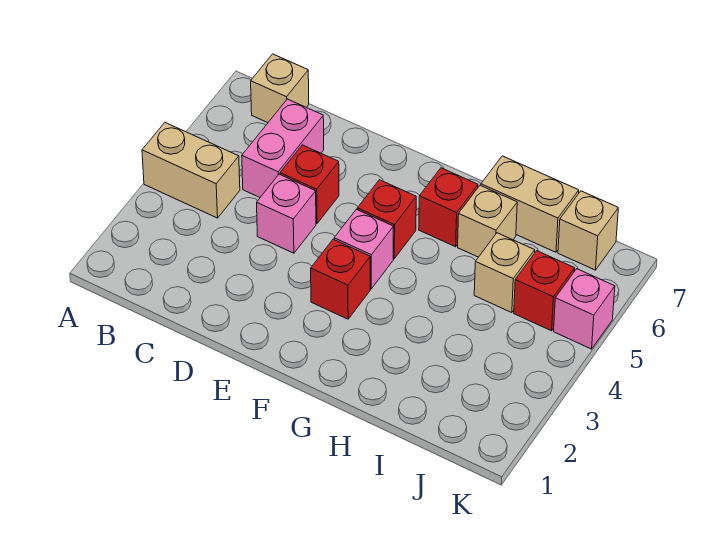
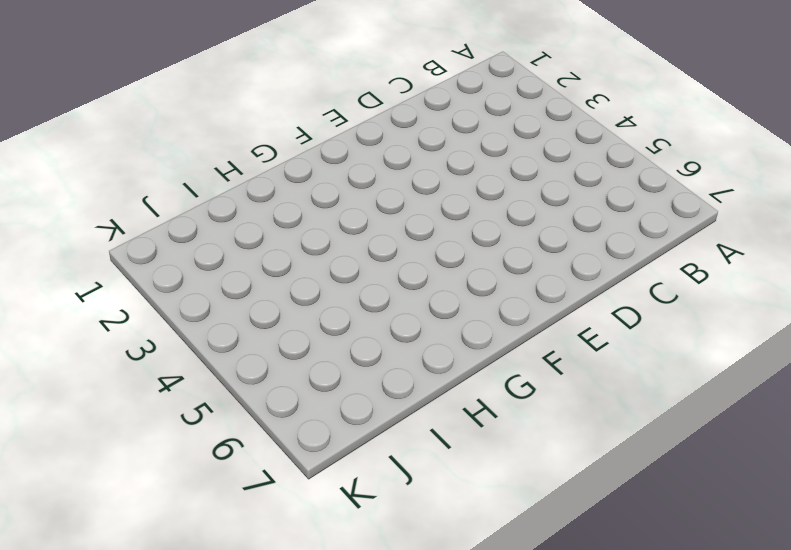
none -> tan 1x2 brick [142,123,240,218]
none -> tan 1x1 brick [251,54,309,123]
none -> pink 1x2 brick [242,99,324,197]

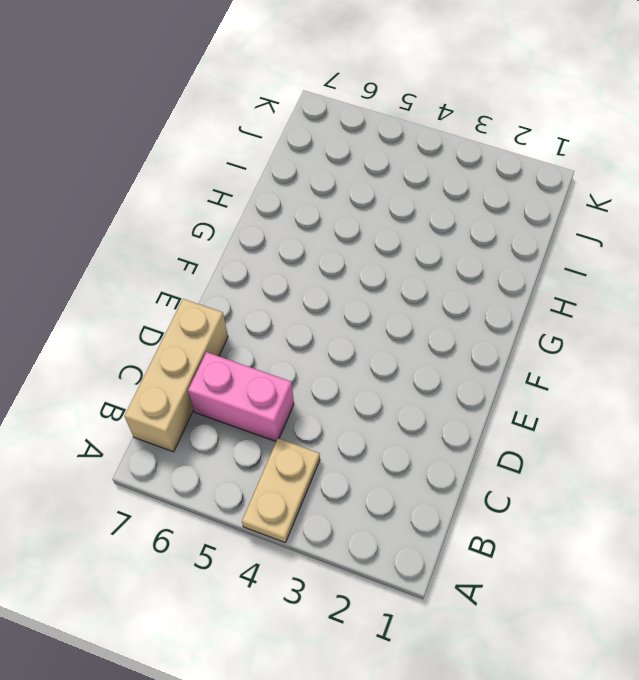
tan 1x2 plate [242,438,320,543] -> tan 1x2 brick [142,123,240,218]
tan 1x3 brick [124,299,228,452] -> tan 1x1 brick [251,54,309,123]
none -> pink 1x1 brick [257,174,316,253]
none -> red 1x1 brick [280,145,339,223]
none -> red 1x1 brick [311,239,370,319]

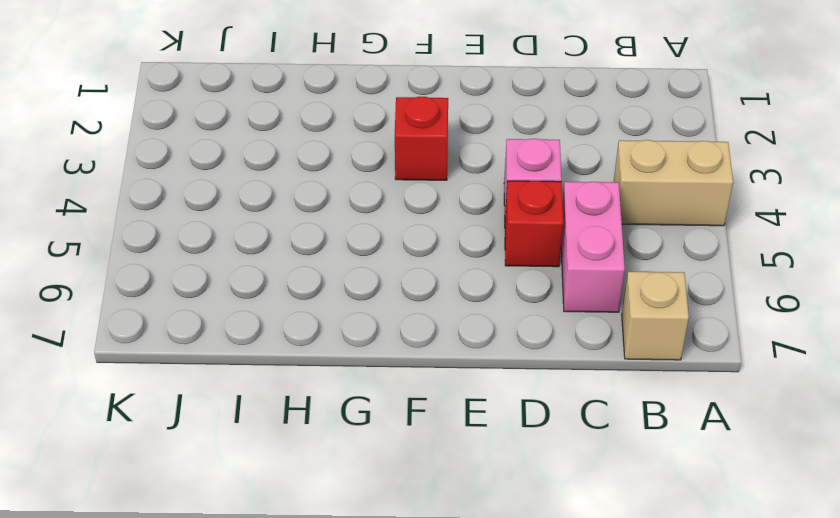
none -> pink 1x1 brick [334,209,394,289]
none -> red 1x1 brick [357,180,416,259]
none -> red 1x1 brick [419,168,478,247]

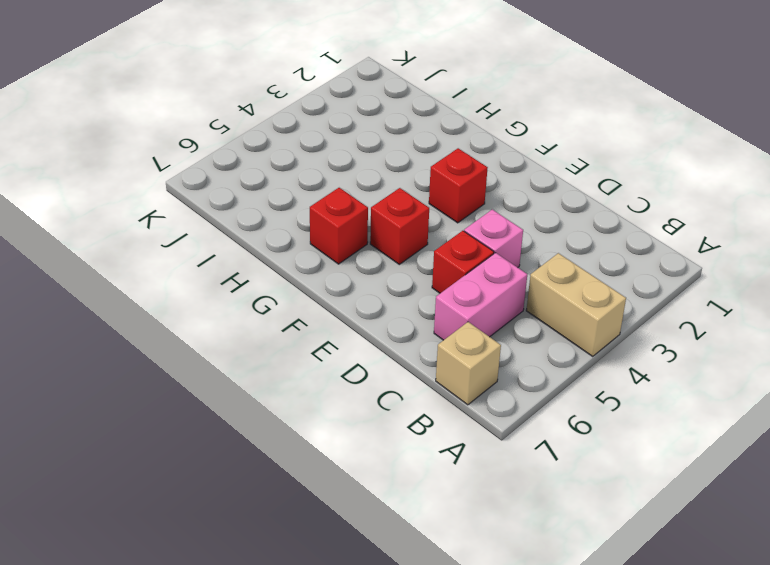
none -> pink 1x1 brick [334,209,394,289]
none -> tan 1x1 brick [458,185,517,257]
none -> tan 1x2 brick [481,156,579,252]

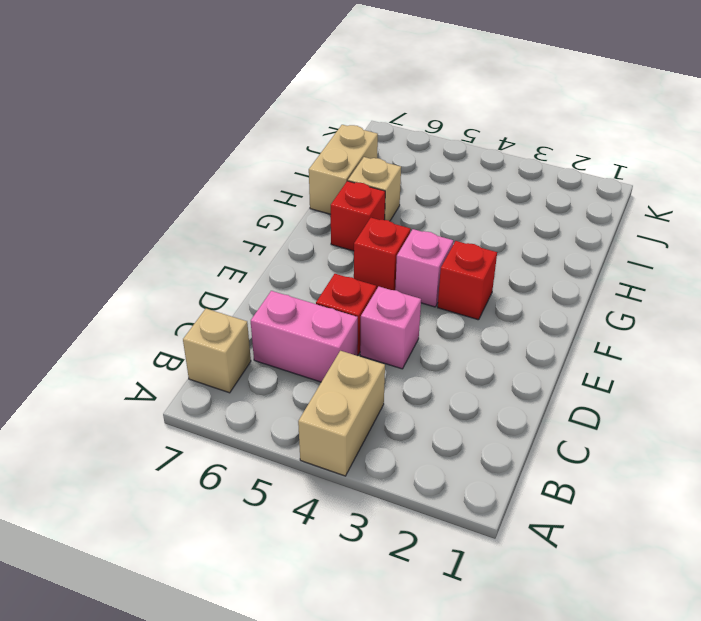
none -> tan 1x1 brick [474,233,535,313]
none -> red 1x1 brick [514,251,575,331]
none -> tan 1x1 brick [558,191,618,270]

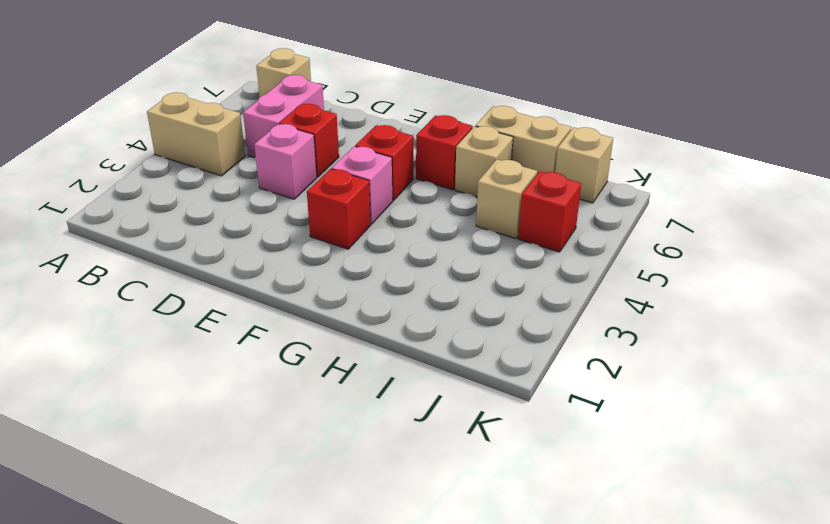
none -> pink 1x1 brick [554,269,615,349]

